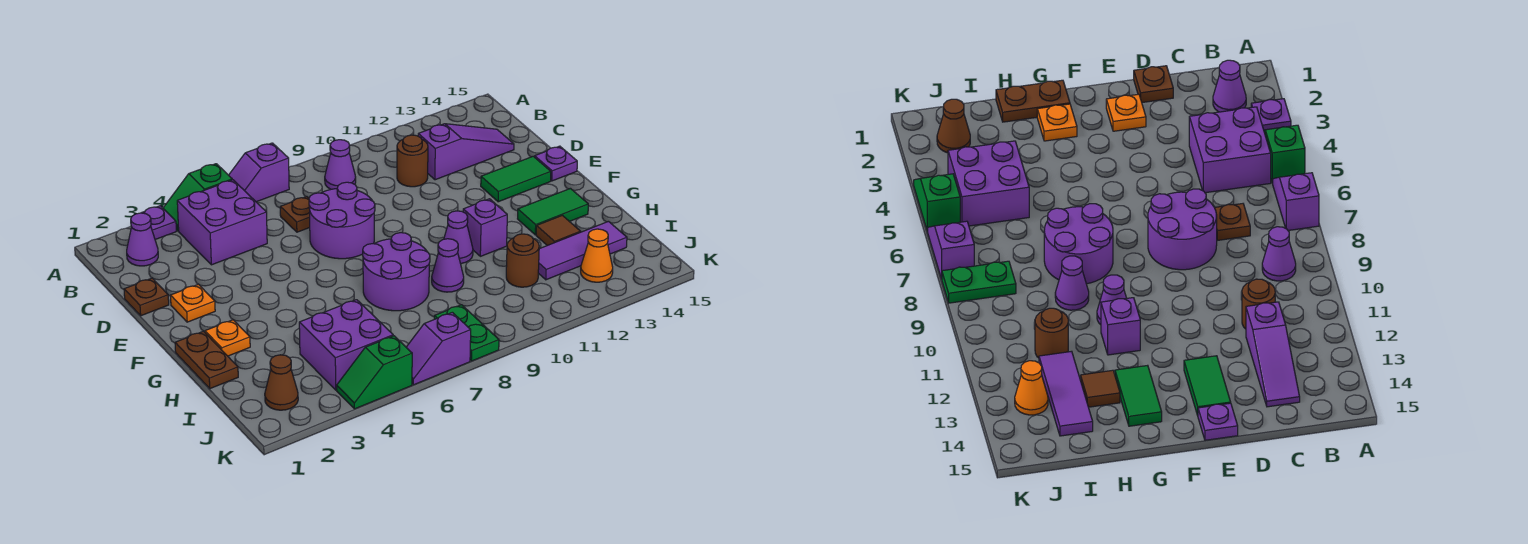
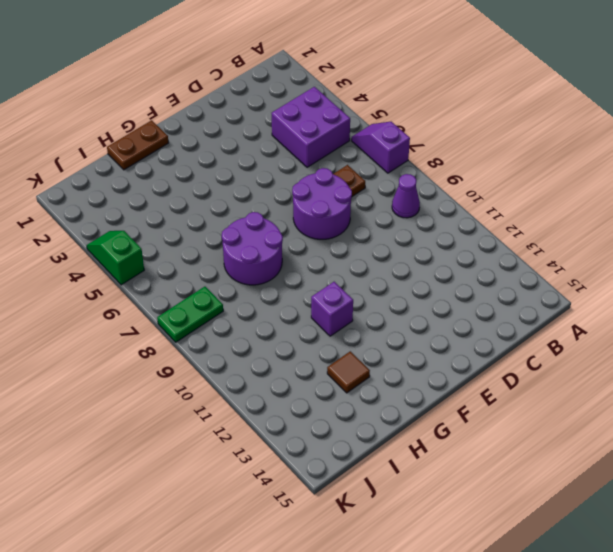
none -> purple 1x1 plate [142,206,176,240]
none -> green 1x2 slope [163,164,232,231]
none -> purple 1x1 cone [127,213,158,266]
none -> brown 1x1 round brick [397,135,428,187]

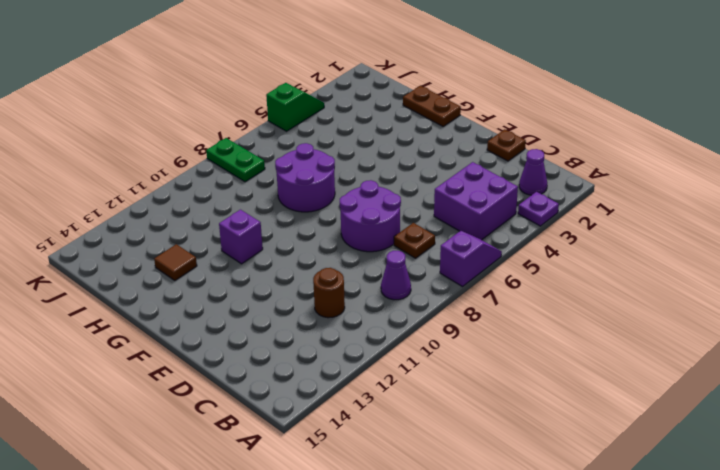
none -> green 1x2 slope [163,164,232,231]
none -> purple 1x3 slope [418,124,514,180]
none -> orange 1x1 plate [171,284,215,322]
none -> green 1x2 tile [481,156,551,202]

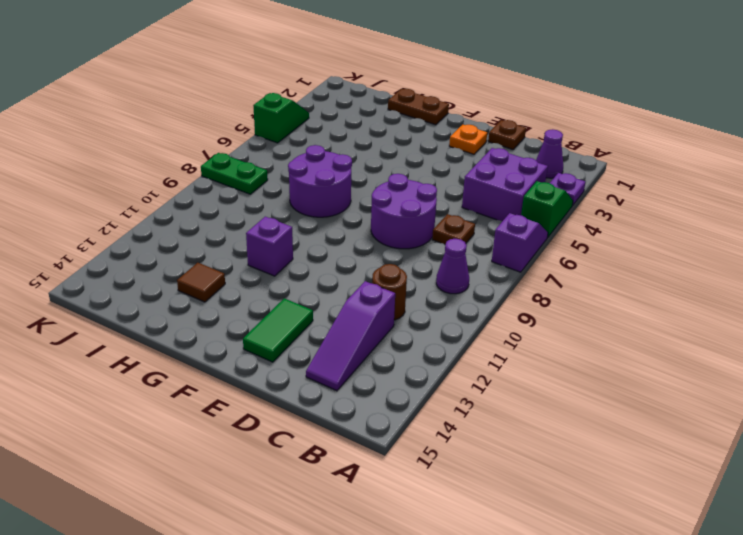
none -> purple 1x1 plate [535,146,577,181]
none -> orange 1x1 plate [205,320,250,356]
none -> purple 1x1 cone [444,211,473,264]
none -> green 1x2 tile [518,188,588,235]

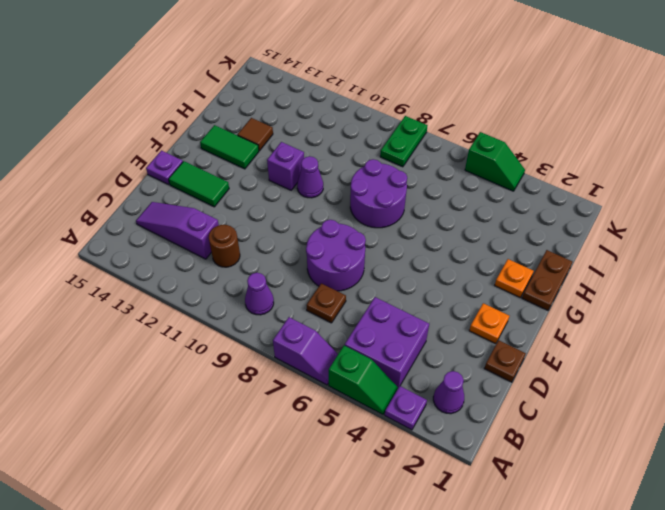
none -> purple 1x1 cone [432,239,464,292]
none -> purple 2x2 brick [299,300,393,390]
none -> brown 1x1 round brick [506,234,539,287]
none -> purple 1x3 tile [538,221,627,280]

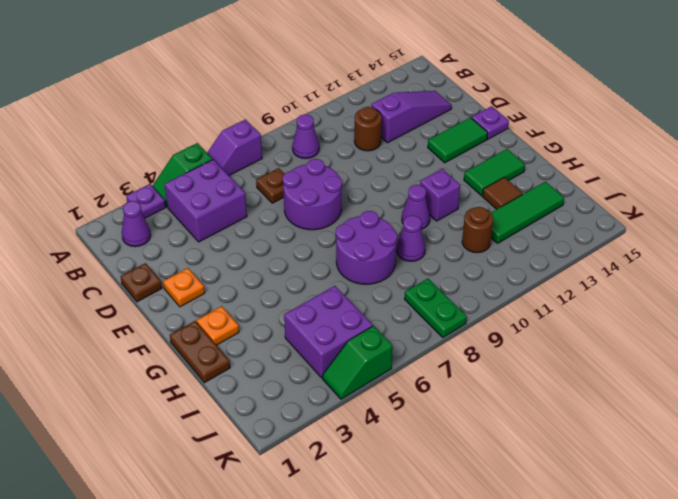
green 1x3 tile [491,182,564,243] -> purple 1x3 tile [538,221,627,280]
none -> brown 1x1 cone [265,355,298,410]
none -> orange 1x1 cone [581,229,613,282]
none -> purple 1x2 slope [406,312,471,385]

